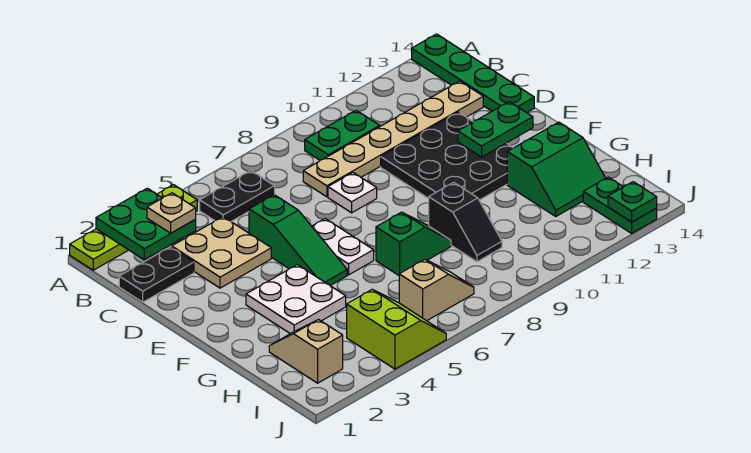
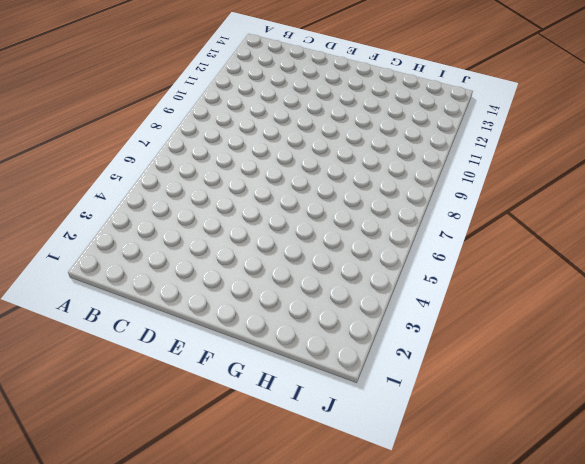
none -> lime 1x4 plate [70,185,197,270]
none -> green 1x4 plate [412,34,534,113]
none -> black 1x2 plate [200,171,275,221]

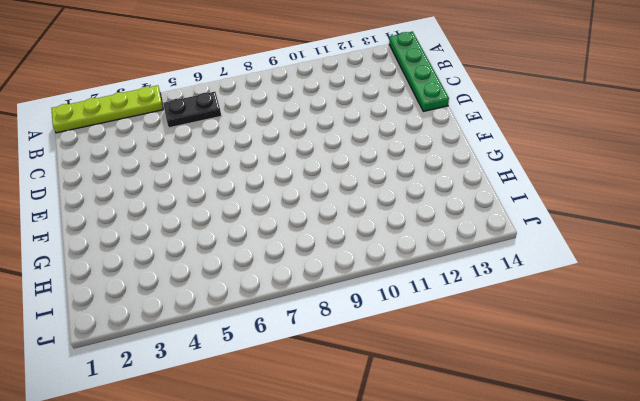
none -> green 1x2 plate [305,110,380,160]
none -> black 1x2 plate [119,247,194,302]
none -> tan 2x2 plate [172,217,271,288]

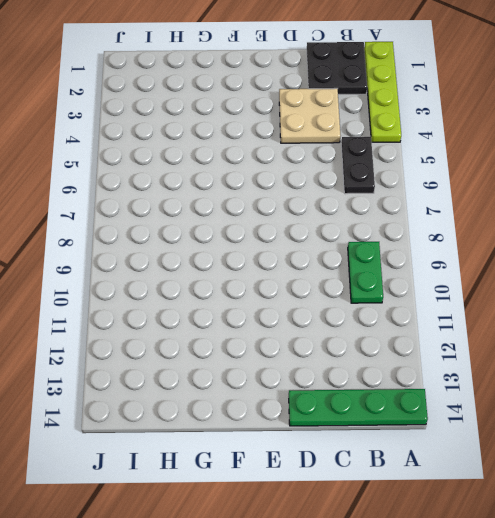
black 2x2 plate [307,42,367,94] -> black 1x2 plate [119,247,194,302]
none -> tan 1x6 plate [303,81,483,197]
none -> green 1x3 slope [249,195,347,285]
none -> white 1x1 plate [328,173,377,213]

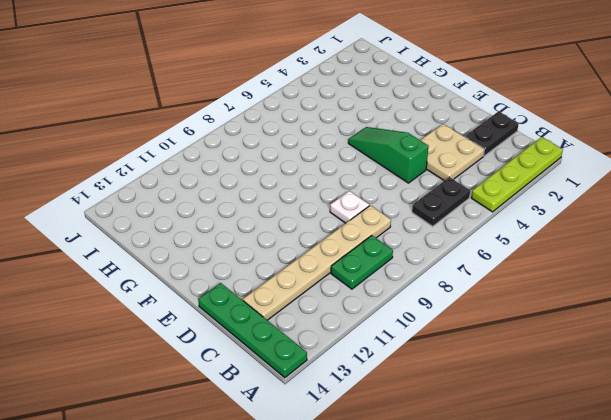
none -> black 3x3 plate [381,112,513,200]
none -> white 1x2 plate [312,219,374,275]
none -> white 2x2 plate [246,265,346,334]

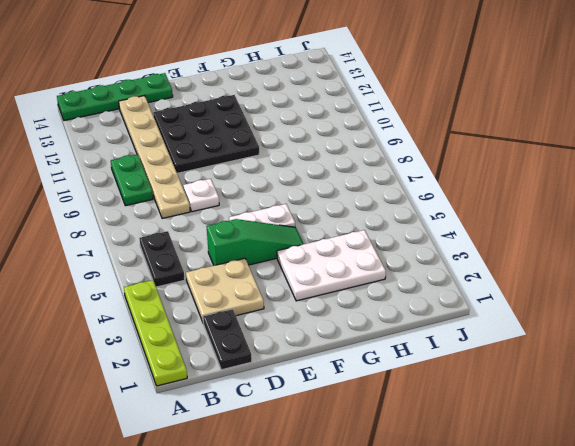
white 2x3 plate [277,230,386,301] -> white 2x2 plate [246,265,346,334]
none -> green 1x2 slope [376,212,451,275]
none -> black 1x2 slope [429,182,502,262]
none -> green 2x2 slope [507,122,606,216]

